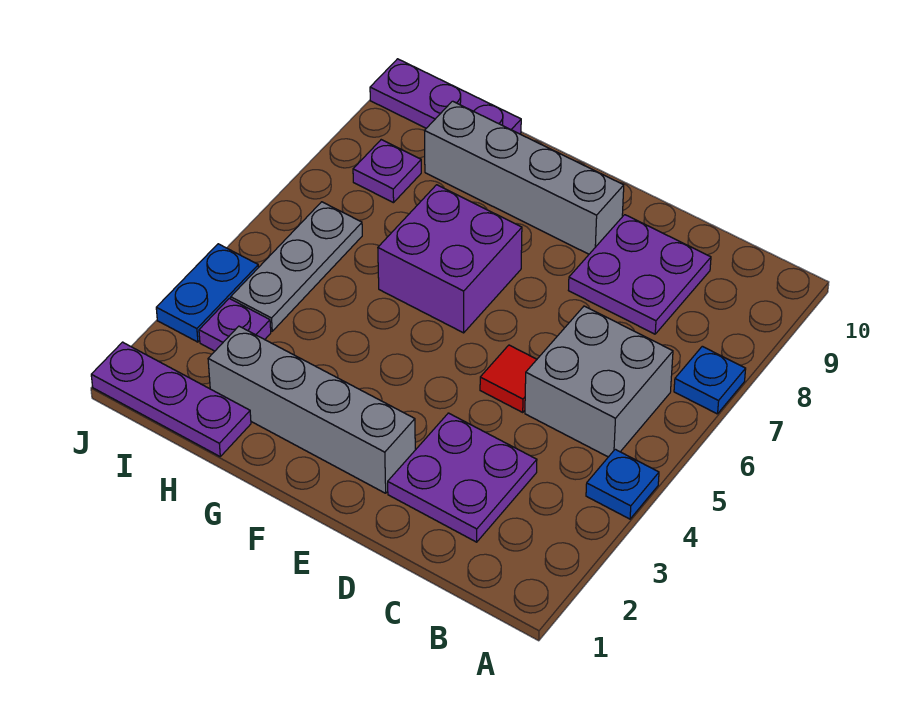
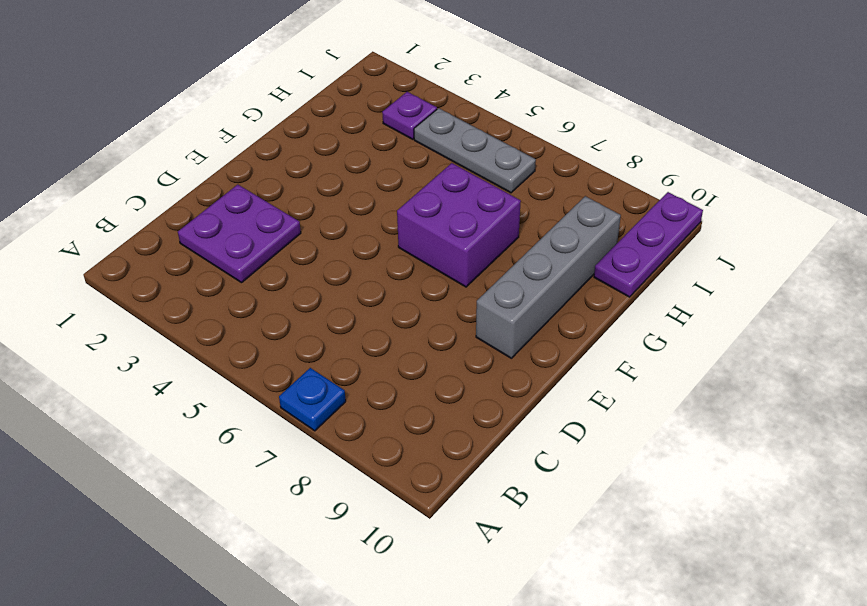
none -> blue 1x1 plate [586,449,659,519]
none -> grey 2x2 brick [525,306,673,457]
none -> purple 2x2 plate [568,215,711,334]

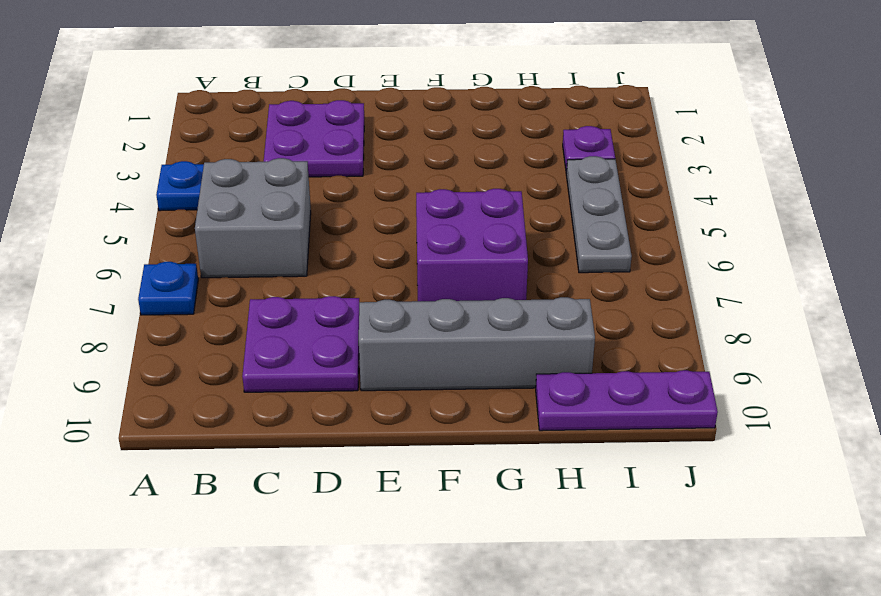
none -> red 1x1 tile [480,345,537,412]
none -> grey 1x4 brick [208,326,415,493]
none -> purple 1x3 plate [91,342,251,456]

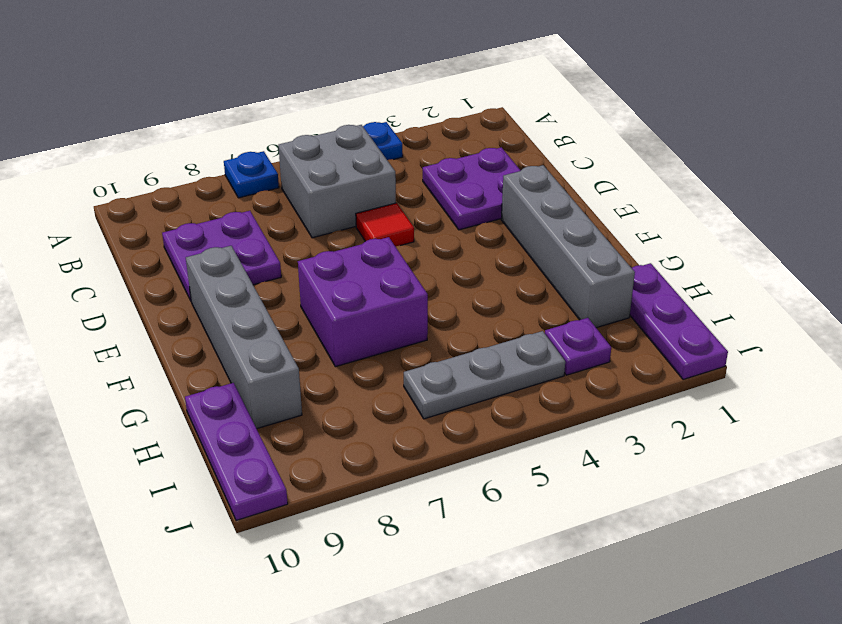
none -> purple 1x1 plate [353,140,421,203]
none -> blue 1x2 plate [156,244,259,342]

